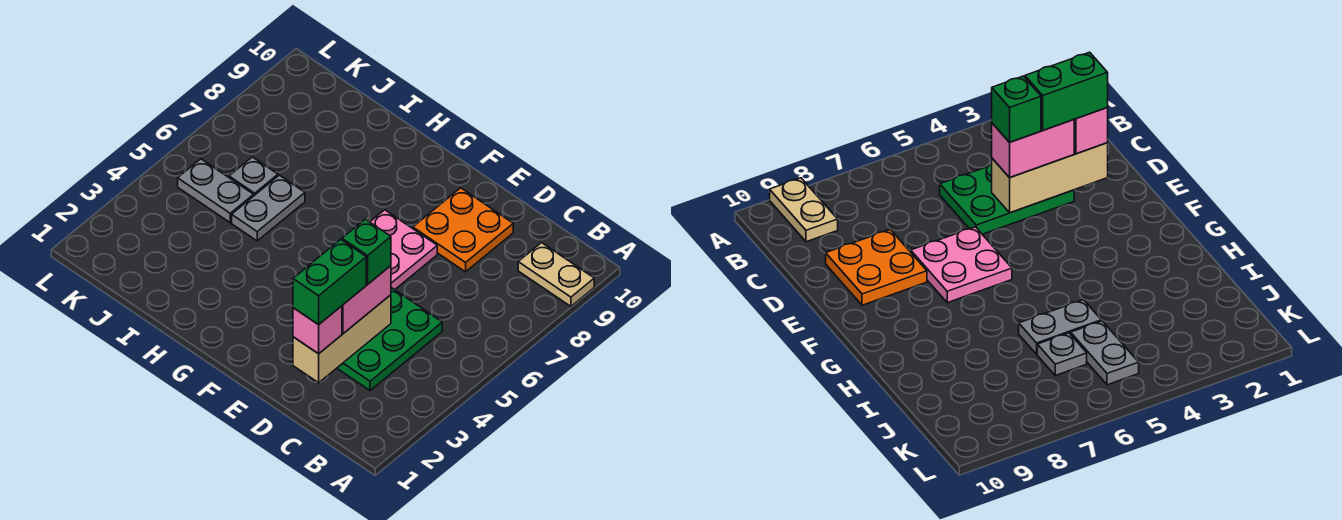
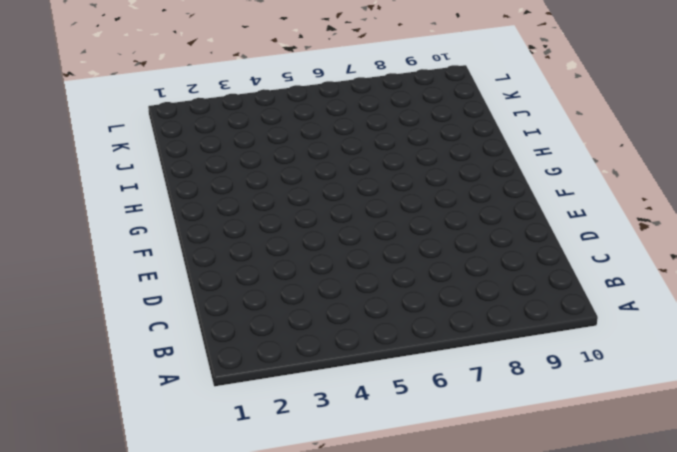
none -> tan 1x2 plate [518,243,594,306]
none -> green 2x3 plate [337,288,442,391]
none -> orange 2x2 plate [413,188,513,272]

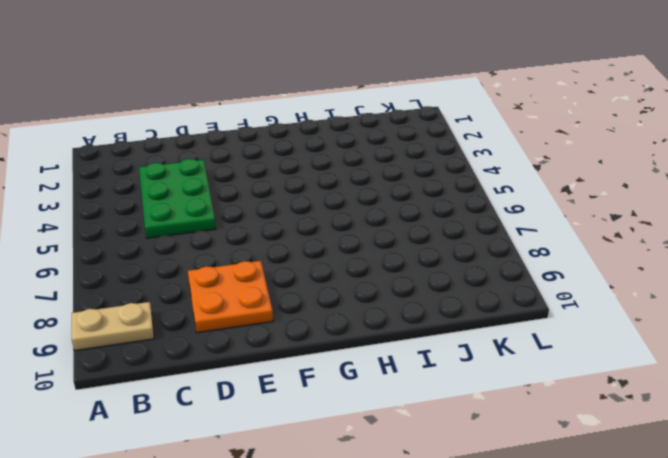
none -> pink 2x2 plate [370,210,437,290]
none -> grey 1x2 plate [232,175,305,241]
none -> grey 1x2 plate [178,159,254,223]

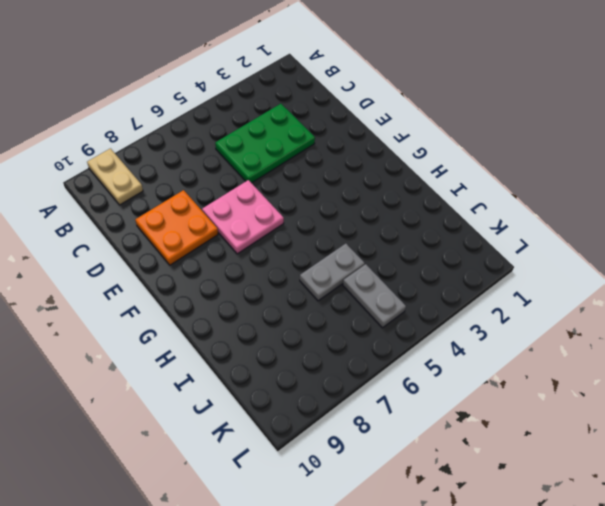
none -> grey 1x1 plate [229,157,278,195]
none -> tan 1x3 brick [293,295,391,383]
none -> pink 1x1 brick [293,306,342,354]

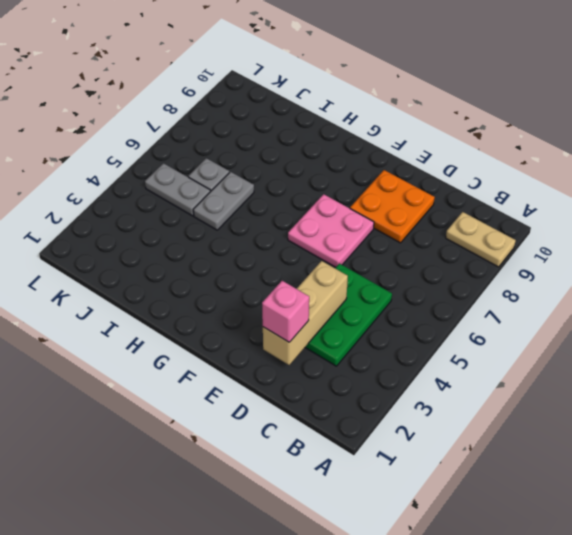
none -> pink 1x2 brick [342,266,391,334]
none -> green 1x2 brick [293,239,366,325]
none -> green 1x1 brick [342,219,391,284]

